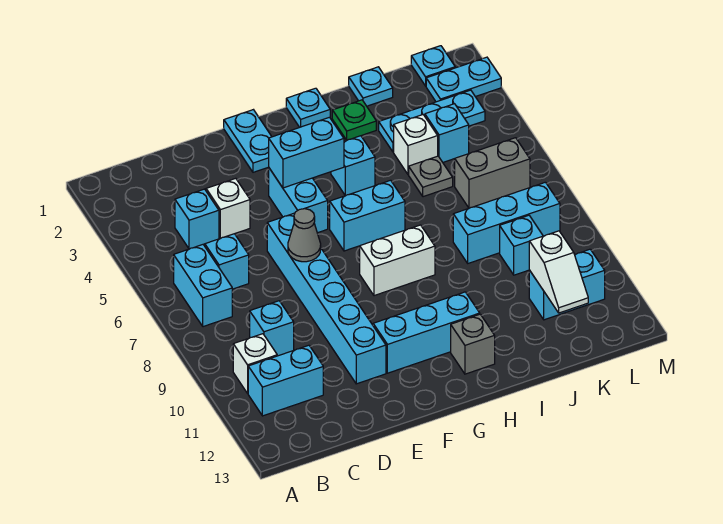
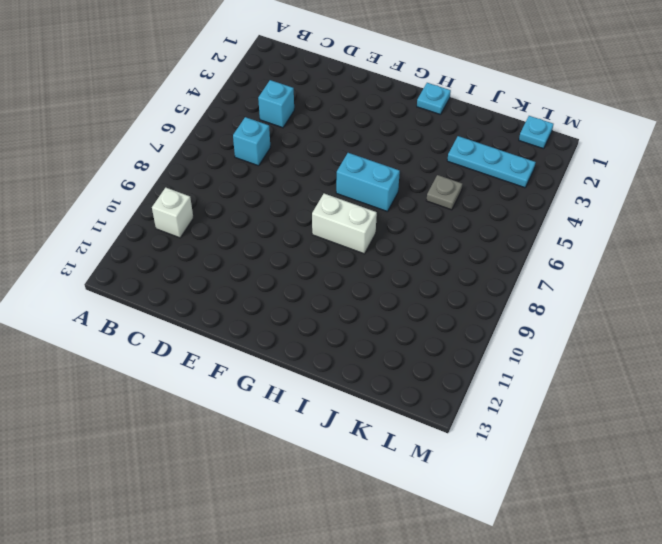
none -> cyan 1x2 brick [174,245,232,327]
none -> cyan 1x2 brick [248,345,323,416]
none -> cyan 1x1 brick [250,301,294,356]
none -> white 1x1 brick [206,178,250,238]

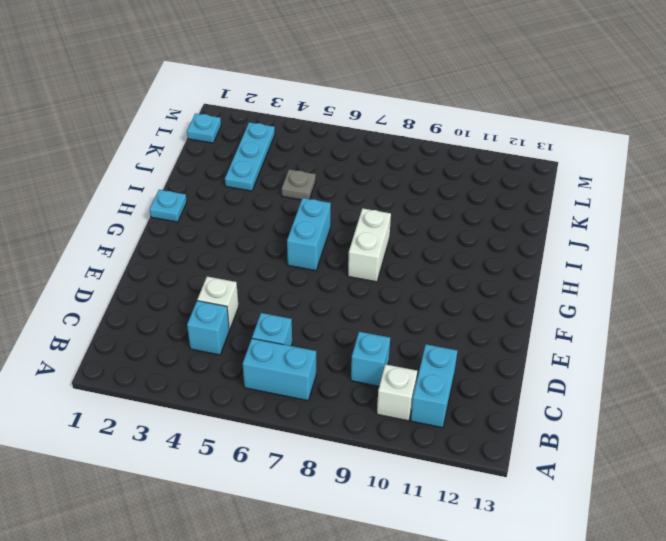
none -> cyan 1x6 brick [267,213,386,384]
none -> cyan 1x2 plate [224,110,272,172]
none -> cyan 1x2 brick [269,168,328,233]
none -> cyan 1x3 brick [373,292,480,373]

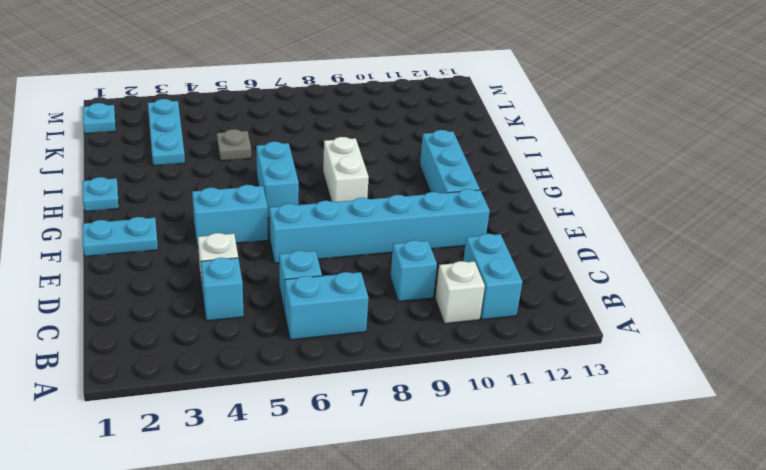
none -> cyan 1x1 brick [331,136,375,196]
none -> grey 1x1 brick [451,314,495,374]
none -> green 1x1 plate [332,100,376,140]
none -> cyan 1x1 plate [349,67,393,106]

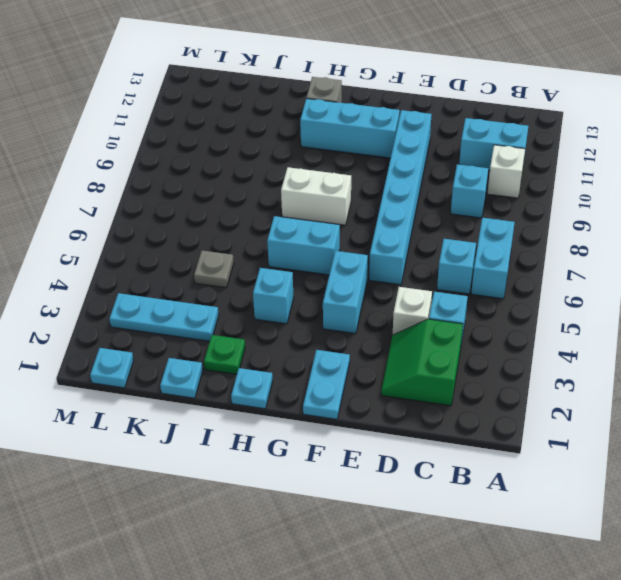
green 2x2 slope [381,319,463,406] -> none
none -> white 1x1 brick [394,115,438,174]
none -> cyan 1x3 brick [453,182,560,263]
none -> cyan 1x1 brick [425,104,469,162]
none -> grey 1x2 brick [455,138,530,208]

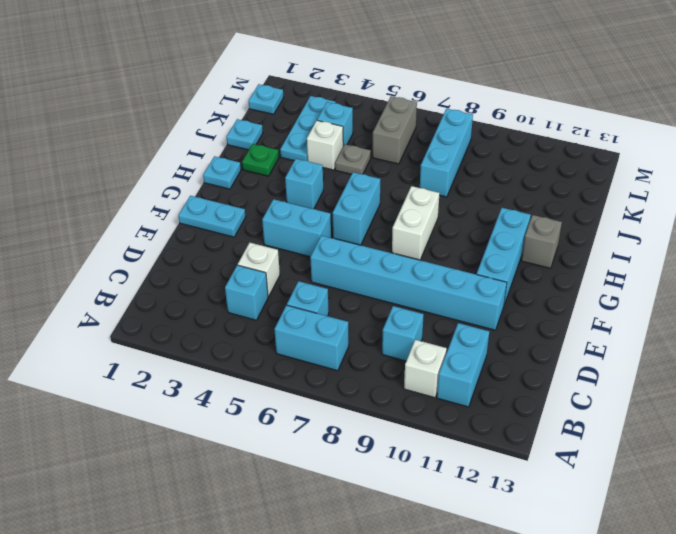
none -> cyan 1x1 brick [500,215,543,275]
none -> cyan 1x2 brick [529,249,605,320]
none -> cyan 1x2 plate [426,57,501,102]
none -> grey 1x1 cone [288,209,321,262]

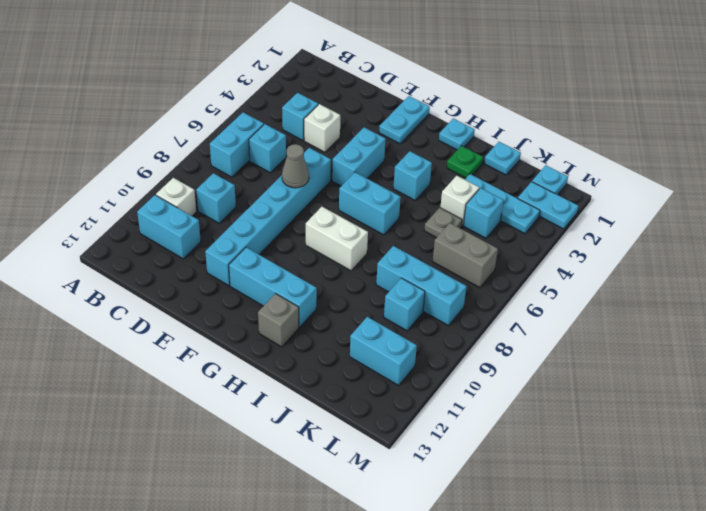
none -> cyan 1x2 brick [269,117,344,188]
none -> white 1x2 slope [529,231,588,313]

